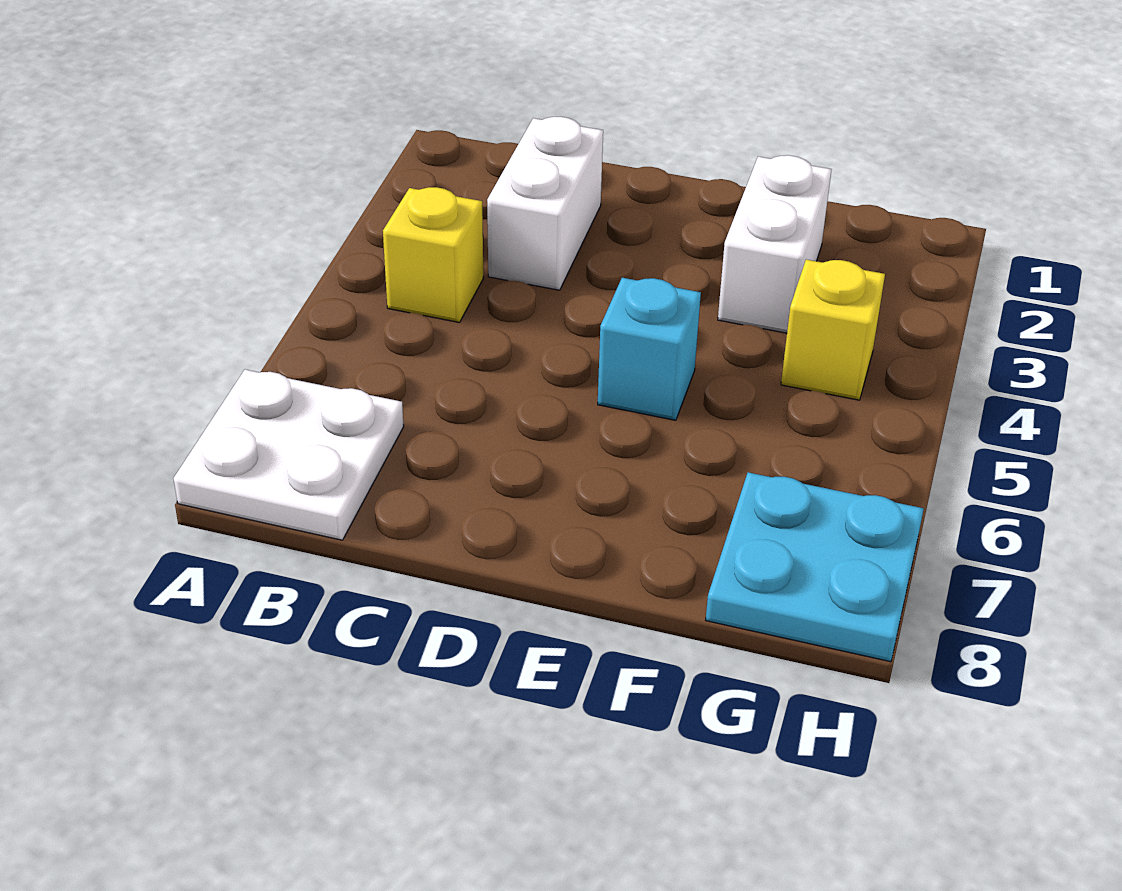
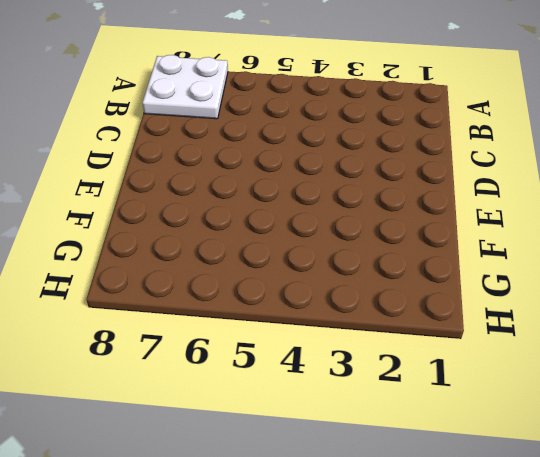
none -> yellow 1x1 brick [383,187,483,322]
none -> white 1x2 brick [487,117,603,290]

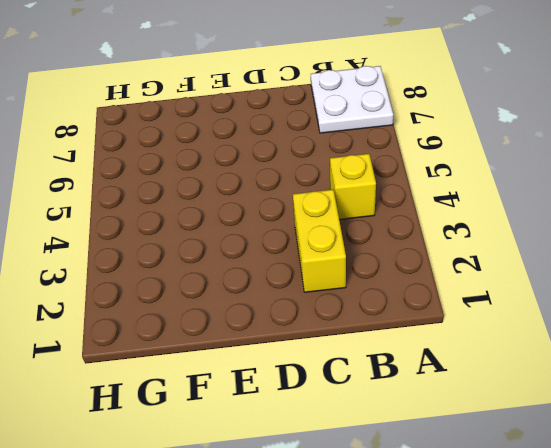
yellow 1x2 brick [293,190,346,292] -> white 1x2 brick [487,117,603,290]
none -> cyan 1x1 brick [598,278,701,420]
none -> white 1x2 brick [718,155,832,333]

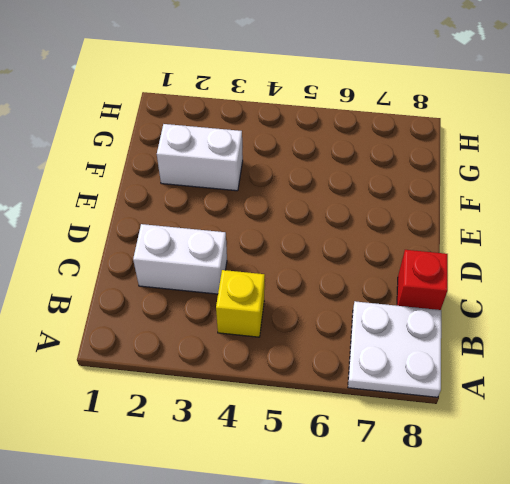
red 1x1 brick [397,250,448,310] -> none
none -> cyan 1x1 brick [598,278,701,420]
none -> yellow 1x1 brick [781,260,885,400]

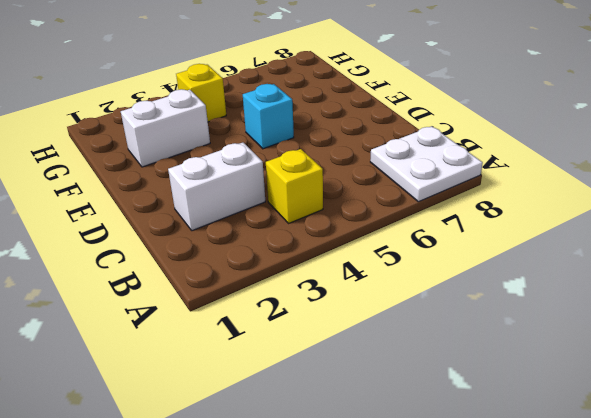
none -> cyan 2x2 plate [706,472,924,662]

